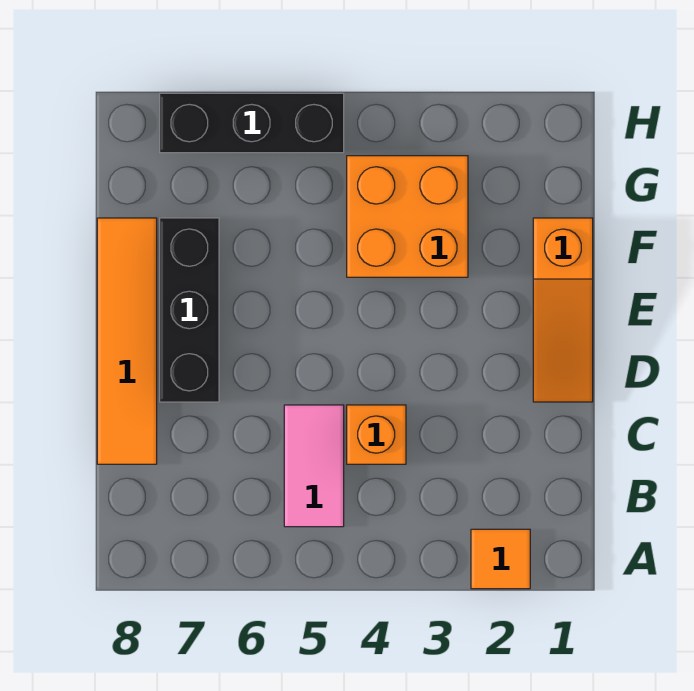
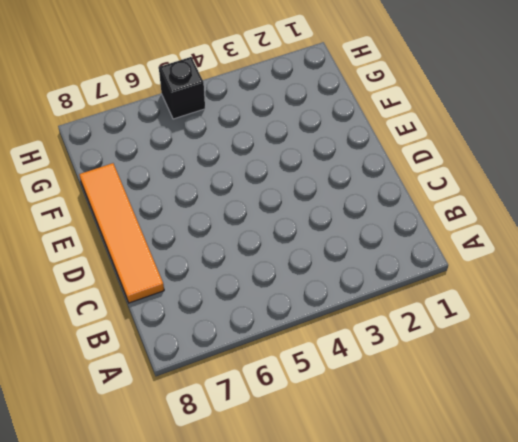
black 1x1 brick [159,57,205,119] -> black 1x3 brick [160,93,344,153]
none -> orange 1x1 tile [471,529,530,589]
none -> pink 1x2 tile [284,405,344,527]

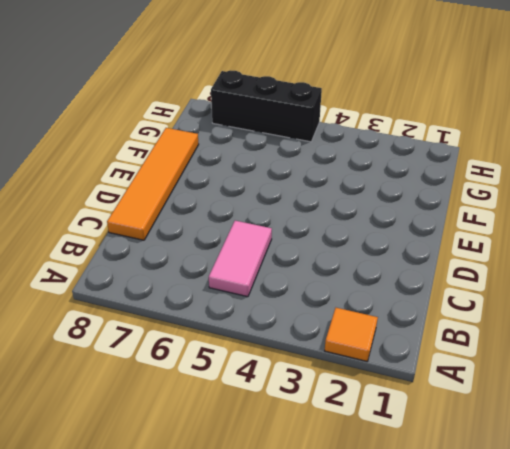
none -> orange 1x1 brick [347,405,406,464]
none -> orange 1x3 slope [533,218,593,402]

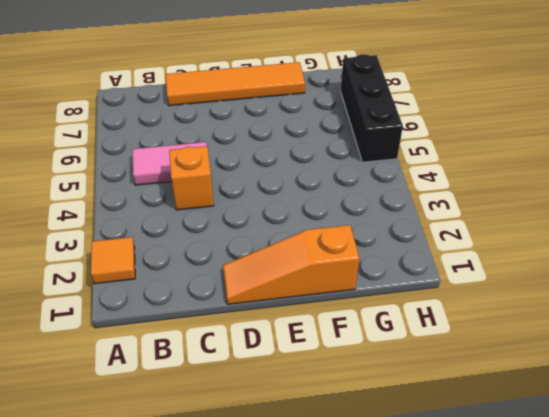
none -> black 1x3 brick [160,218,219,402]
none -> orange 2x2 brick [347,156,468,277]

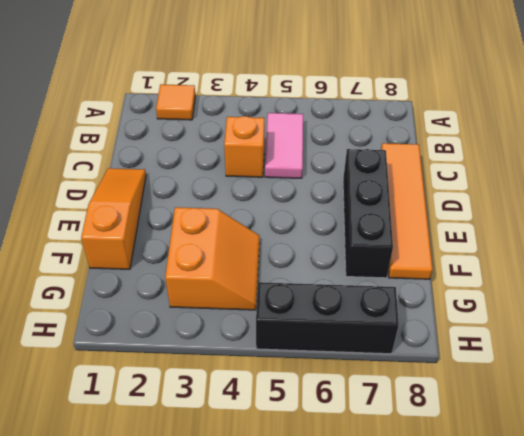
orange 2x2 slope [165,207,260,310] -> orange 2x2 brick [347,156,468,277]

